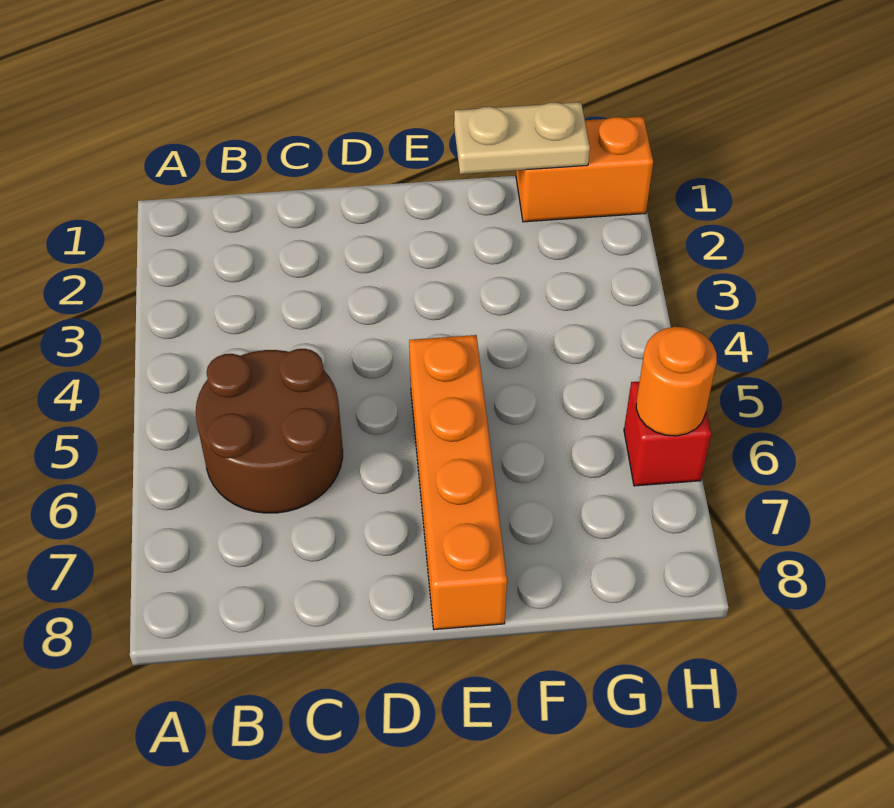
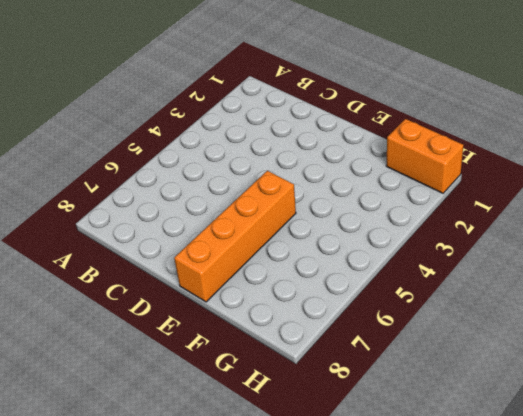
none -> brown 2x2 round brick [196,349,343,513]
none -> red 1x1 brick [624,381,711,486]

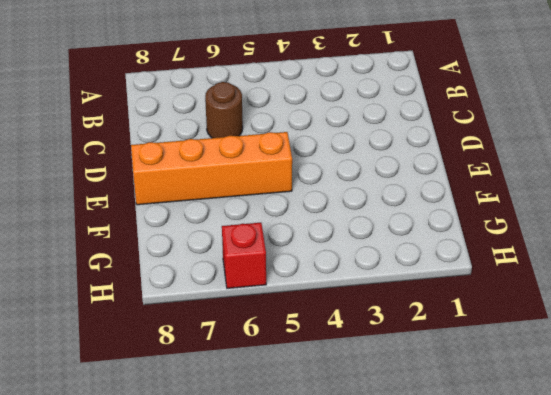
brown 1x1 round brick [205,82,243,138] -> brown 2x2 round brick [196,349,343,513]
none -> orange 1x2 brick [516,117,653,222]
none -> tan 1x2 plate [454,102,590,174]

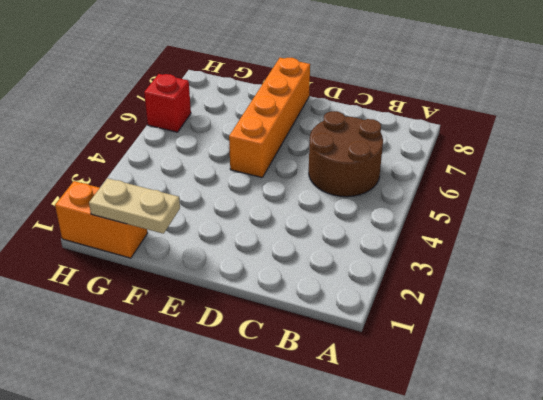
none -> orange 1x1 round brick [636,327,717,436]

